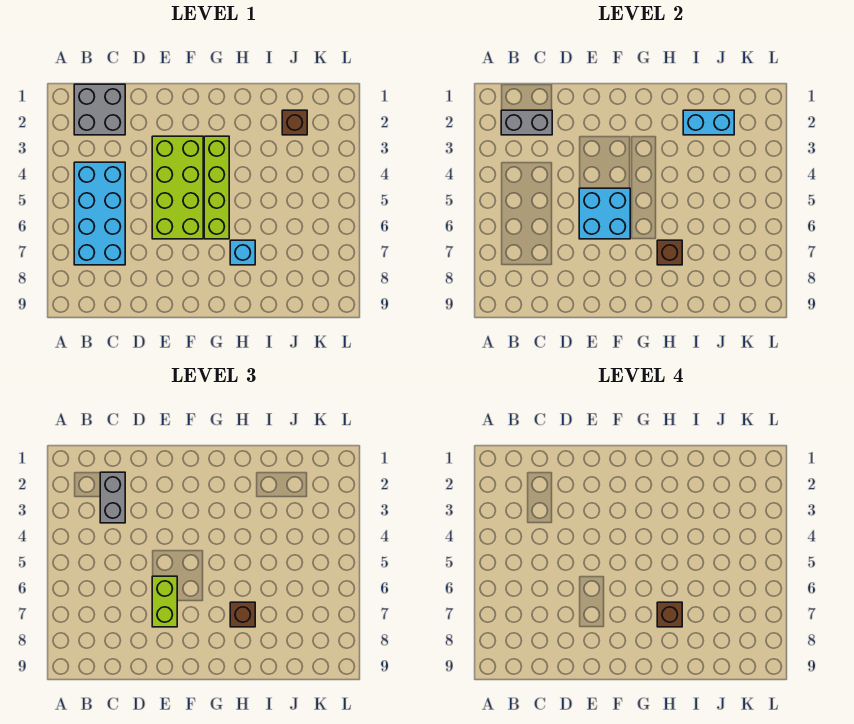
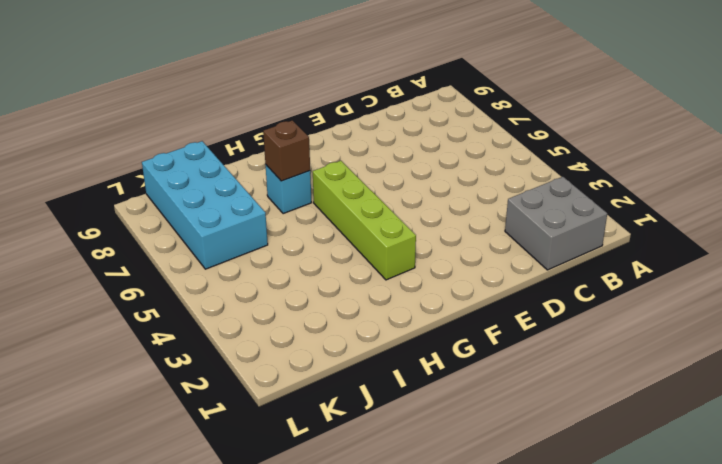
cyan 2x4 brick [142,141,268,269] -> cyan 2x4 brick moved to [74,162,125,265]
none -> lime 2x4 brick [152,136,203,239]
none -> brown 1x1 brick [282,110,307,135]
none -> grey 1x2 brick [501,110,552,135]

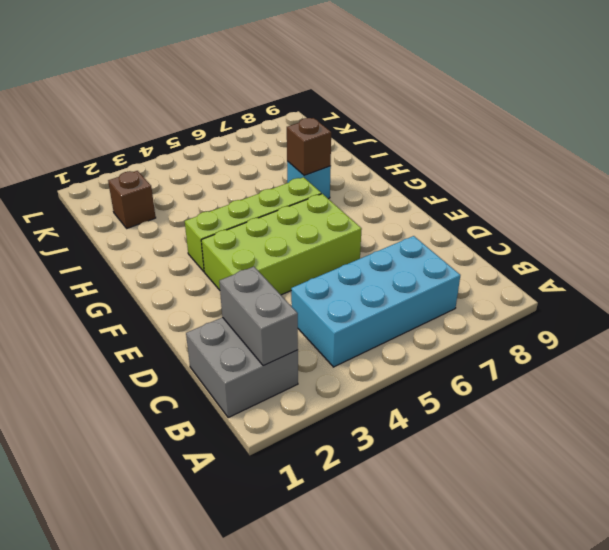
none -> cyan 2x2 brick [579,188,630,239]
none -> cyan 1x2 brick [683,110,734,135]
none -> grey 1x2 brick [100,472,125,523]

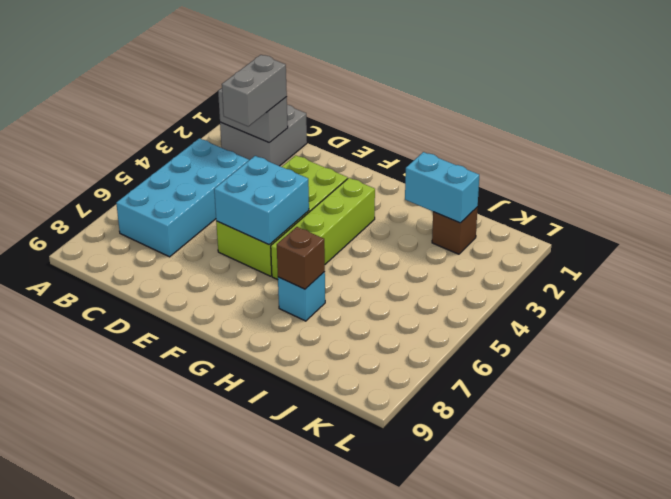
none -> lime 1x2 brick [152,576,177,627]
none -> brown 1x1 brick [230,602,255,627]
none -> brown 1x1 brick [657,602,682,627]

